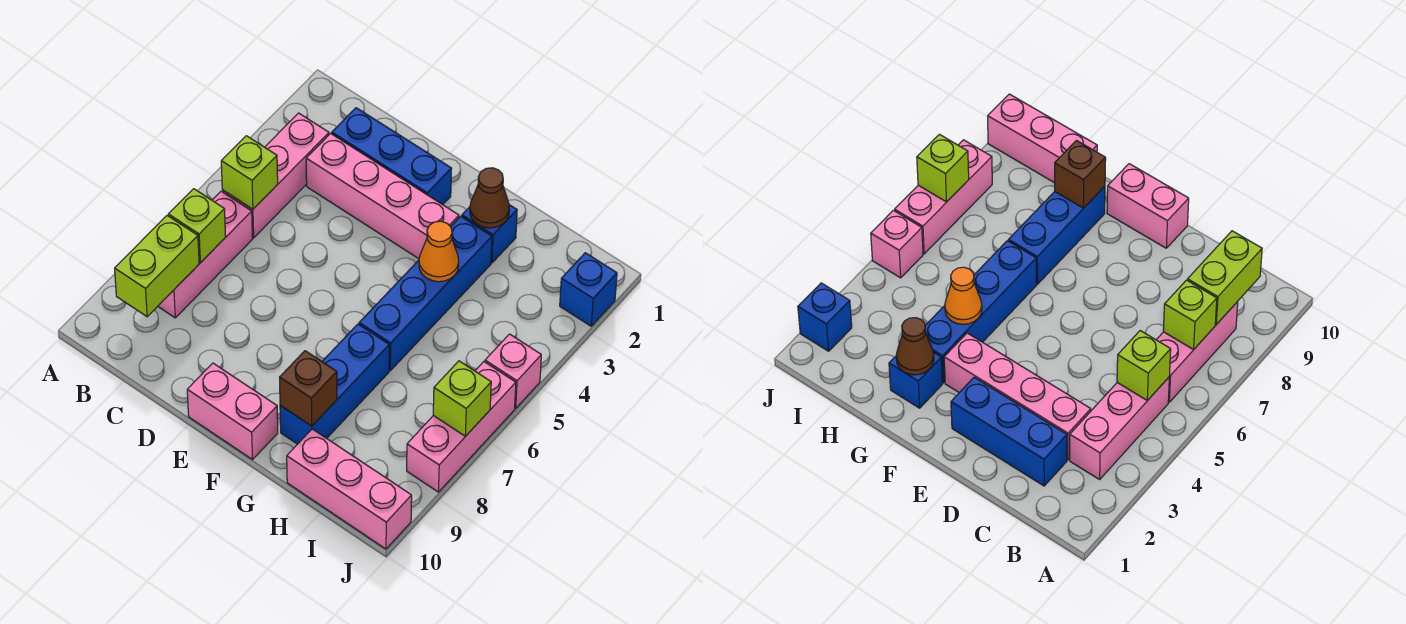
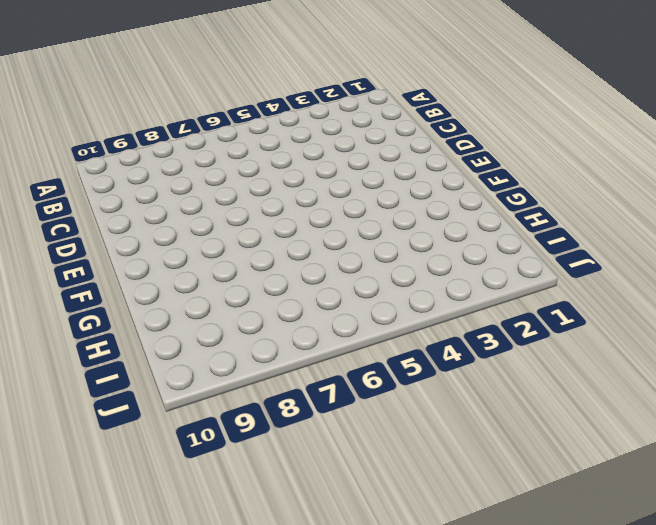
none -> pink 1x3 brick [222,113,329,238]
none -> pink 1x3 brick [158,191,252,318]
none -> blue 1x3 brick [332,108,452,205]

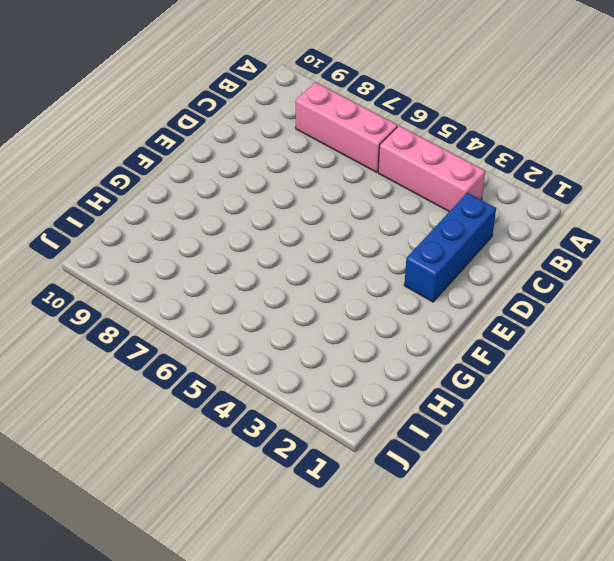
none -> pink 1x4 brick [306,134,459,259]
none -> pink 1x2 brick [187,363,278,460]
none -> blue 1x1 brick [462,205,517,263]

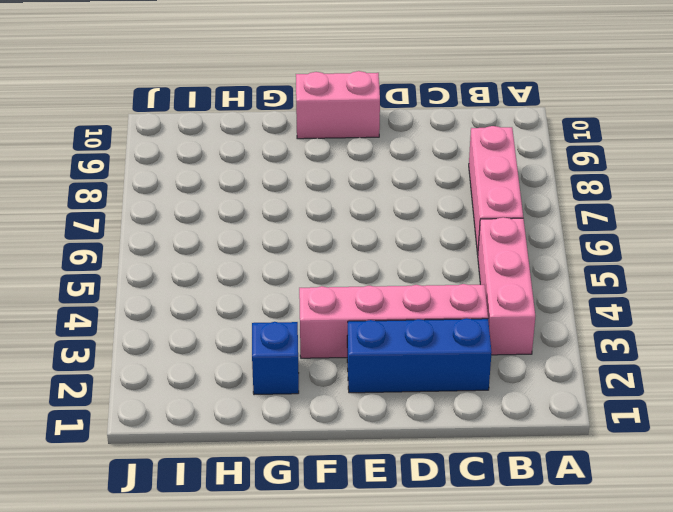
none -> blue 1x4 brick [359,216,492,371]
none -> blue 1x3 brick [280,324,389,444]
none -> pink 1x3 brick [287,429,412,549]

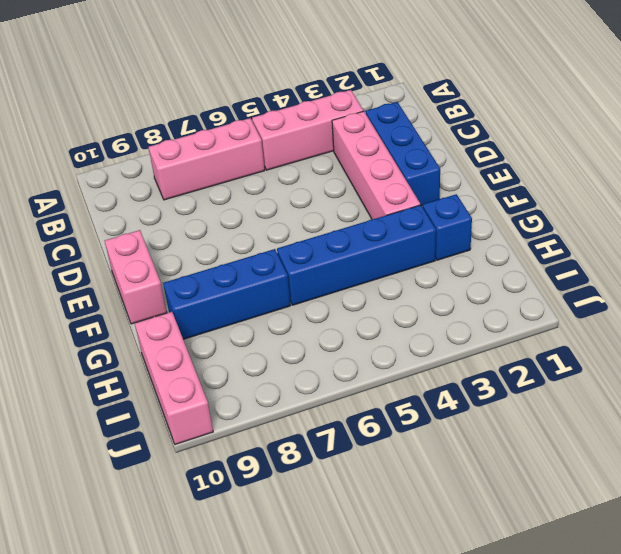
none -> blue 1x1 brick [560,253,617,326]
none -> pink 1x1 brick [485,334,541,408]
none -> pink 1x3 brick [407,362,516,492]

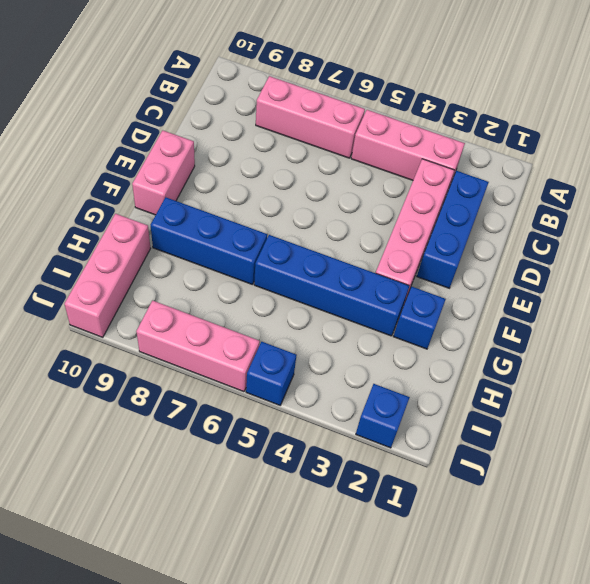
blue 1x1 brick [246,342,296,405] -> pink 1x1 brick [485,334,541,408]
none -> lime 1x1 brick [221,136,278,209]
none -> lime 1x1 brick [168,189,226,263]
none -> lime 1x2 brick [115,216,199,317]

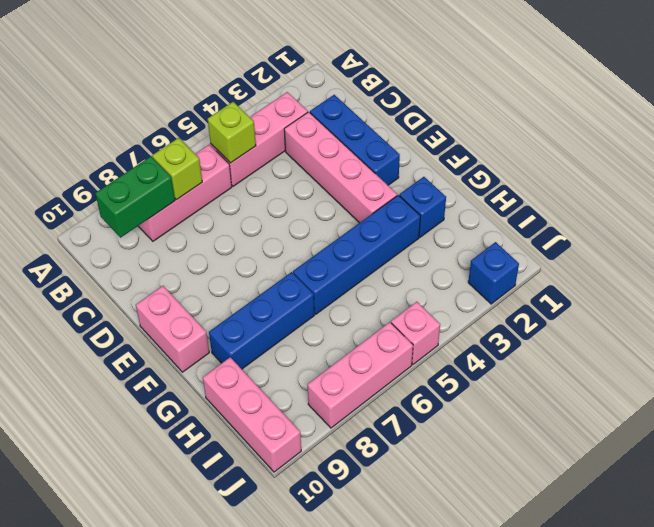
green 1x2 brick [95,156,175,238] -> lime 1x2 brick [115,216,199,317]
none -> brown 1x1 cone [470,168,509,228]
none -> orange 1x1 cone [419,221,459,282]
none -> brown 1x1 brick [279,351,337,426]

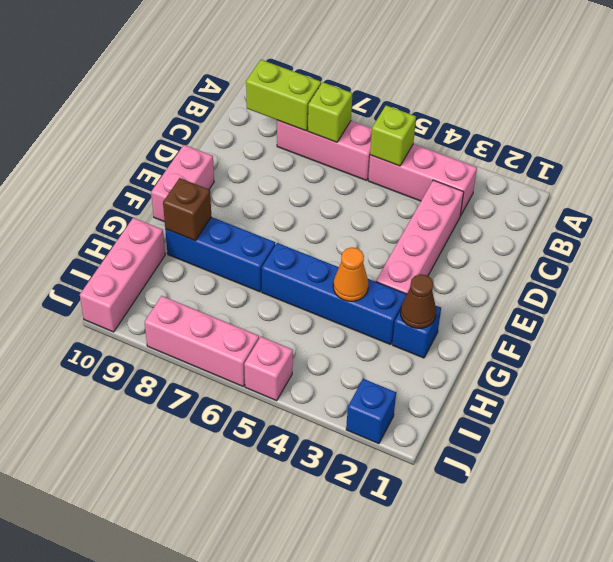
none -> blue 1x3 brick [332,108,452,205]
none -> lime 1x1 brick [433,361,491,436]

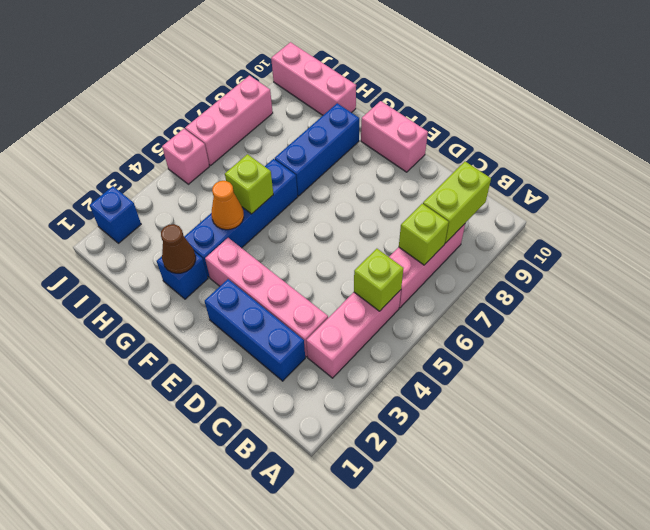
lime 1x1 brick [225,154,273,214] -> lime 1x1 brick moved to [433,361,491,436]
none -> brown 1x1 brick [279,351,337,426]

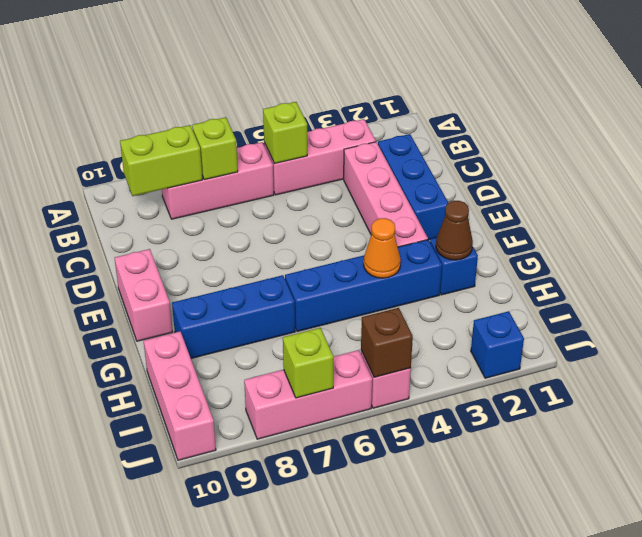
brown 1x1 brick [361,308,413,377] -> brown 1x1 brick moved to [279,351,337,426]

